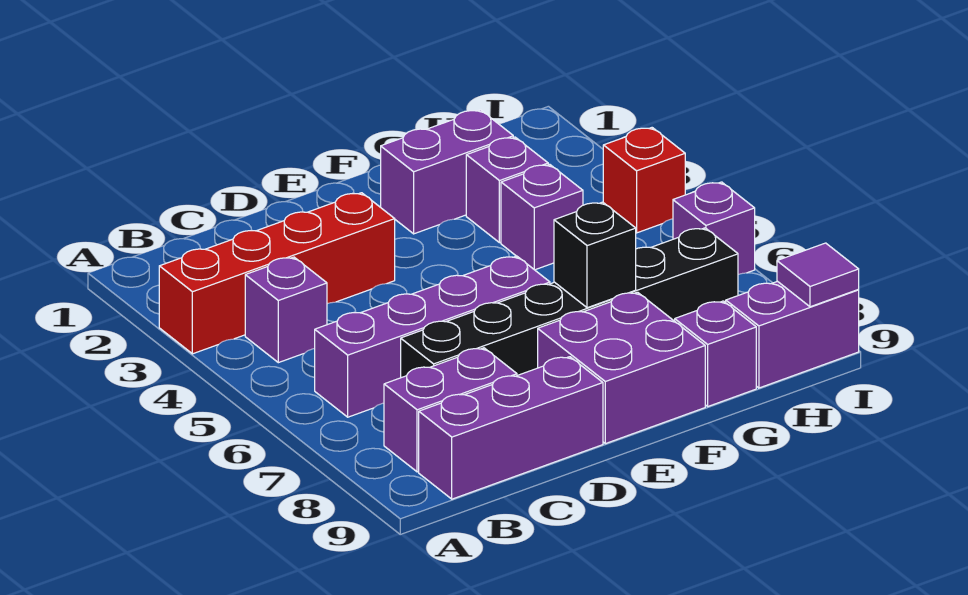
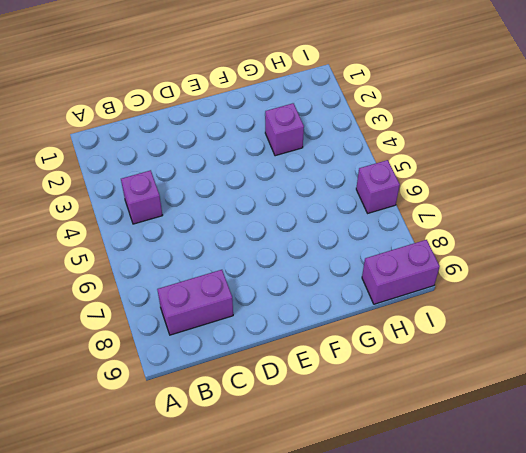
none -> red 1x4 brick [159,193,395,354]
none -> purple 1x4 brick [315,256,550,417]
none -> purple 1x3 brick [419,357,603,499]

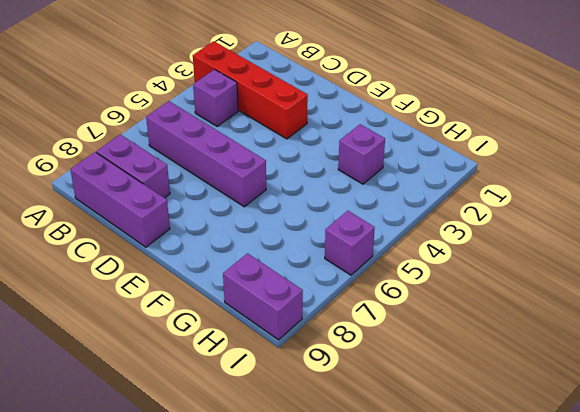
none -> black 1x6 brick [401,228,738,378]
none -> purple 2x2 brick [538,292,705,444]
none -> purple 1x2 brick [381,110,513,234]

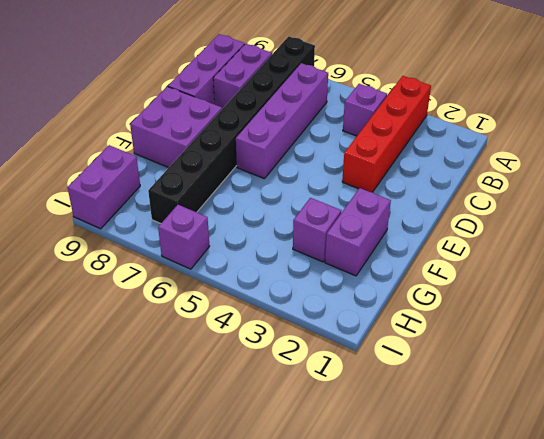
black 1x8 brick [148,36,315,224] -> black 1x6 brick [401,228,738,378]
none -> purple 1x1 brick [501,164,583,270]
none -> purple 1x1 brick [675,301,756,406]
none -> red 1x1 brick [603,128,685,233]

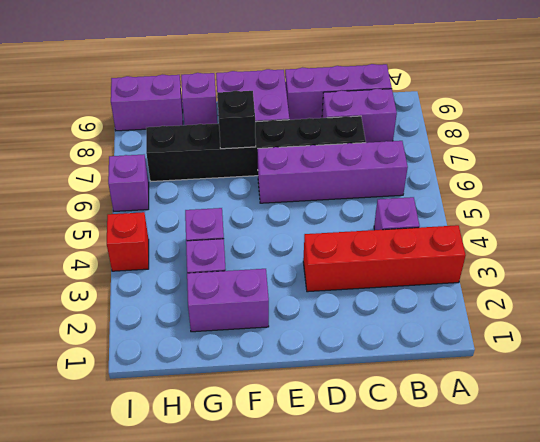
none -> purple 1x1 tile [777,243,859,307]

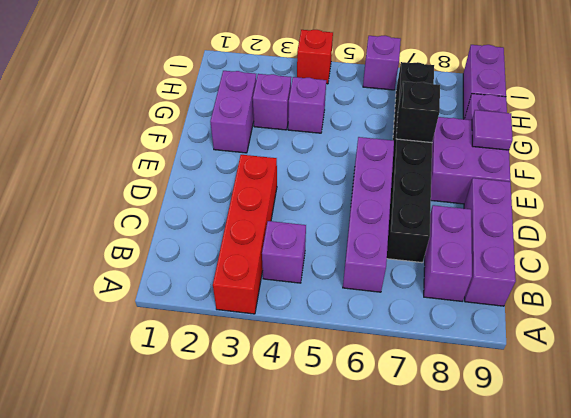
purple 1x1 tile [472,110,513,150] -> purple 1x1 tile moved to [777,243,859,307]

